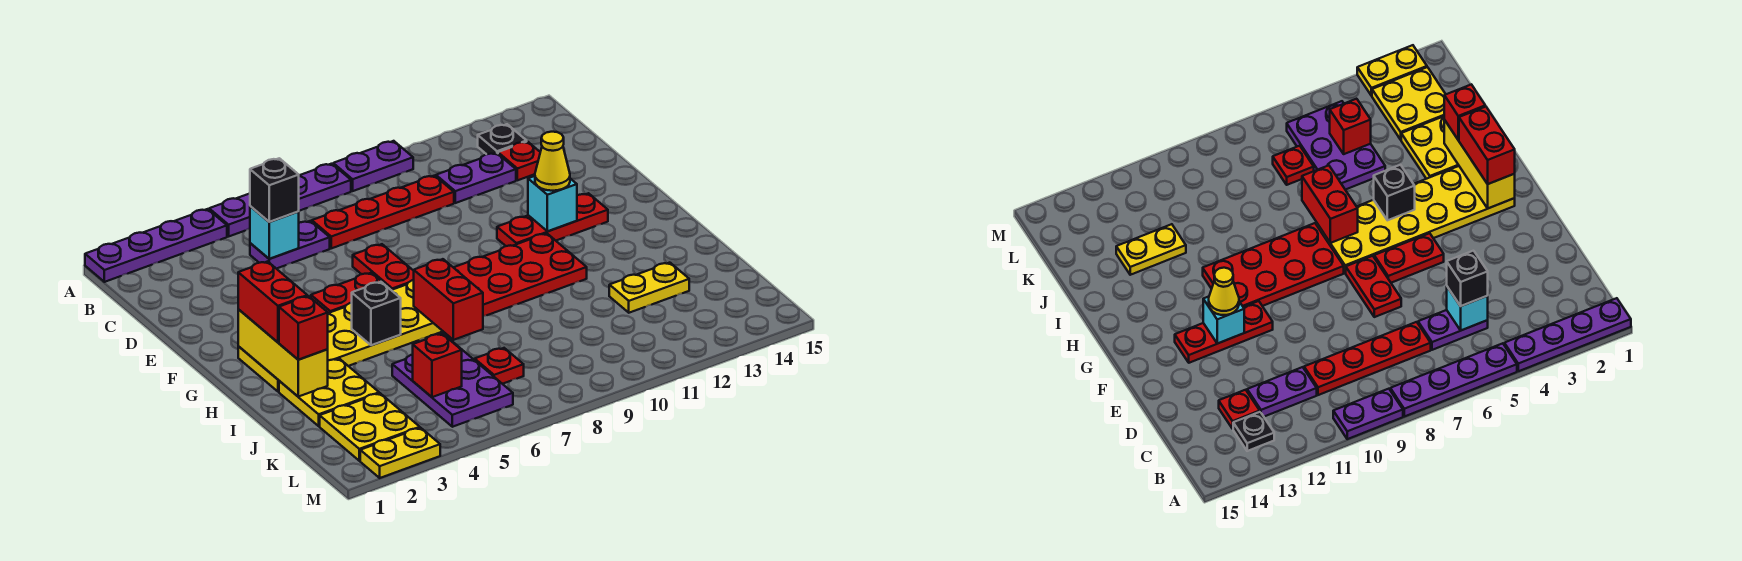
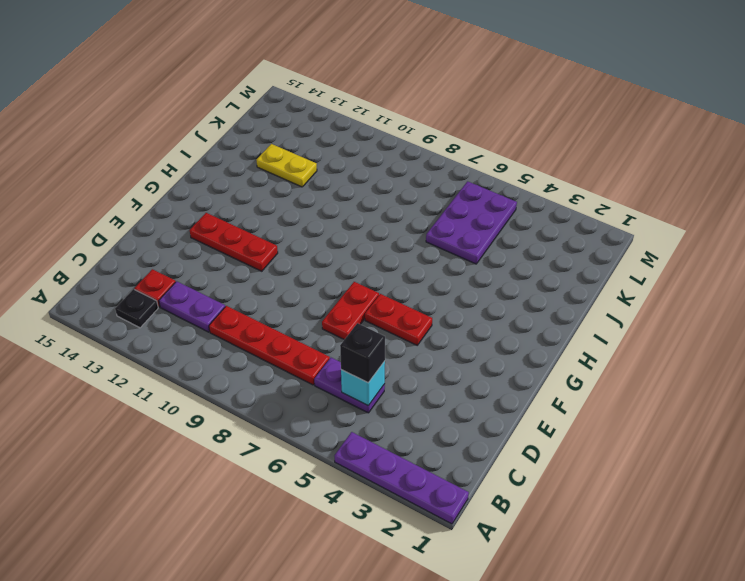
none -> purple 1x4 plate [209,164,351,236]
none -> purple 1x2 plate [333,141,413,191]
none -> yellow 2x6 plate [238,280,443,392]

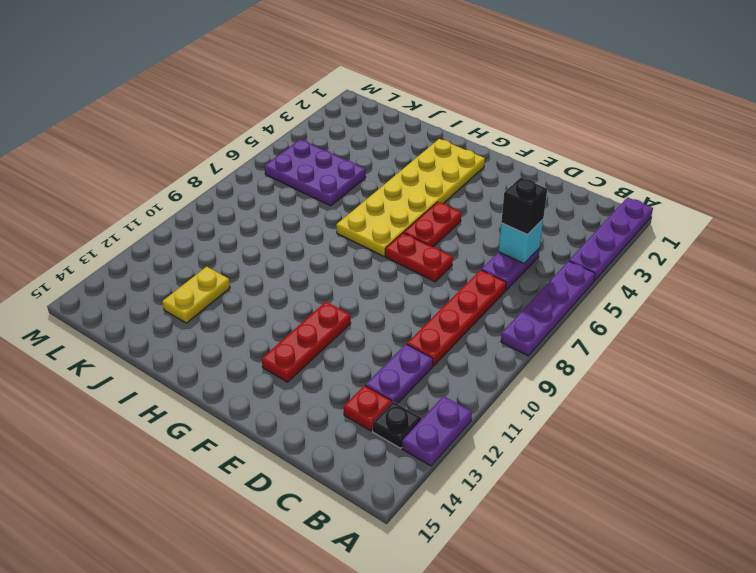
purple 1x2 plate [402,396,472,466] -> purple 1x2 plate moved to [333,141,413,191]
none -> red 2x4 plate [453,233,587,316]
none -> yellow 2x2 plate [279,359,379,426]
none -> yellow 2x2 plate [320,393,420,461]

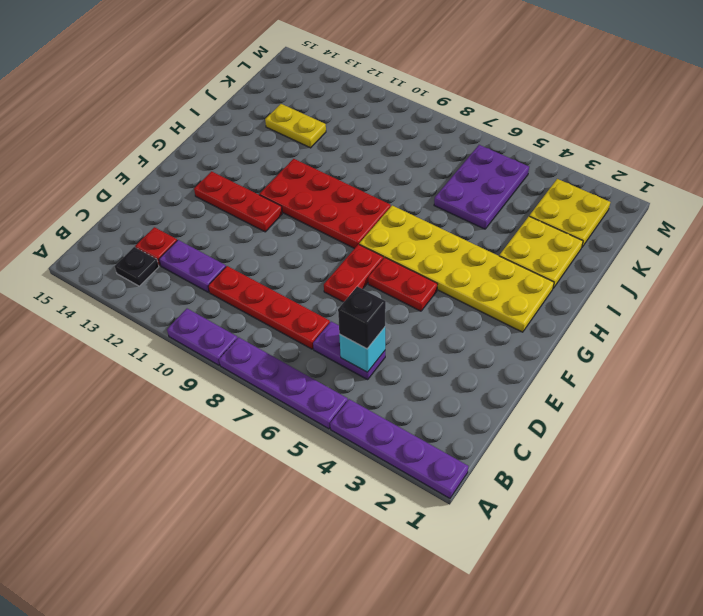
none -> red 1x1 plate [475,348,524,384]
none -> yellow 1x2 plate [360,428,440,478]
none -> cyan 1x1 brick [528,176,577,231]

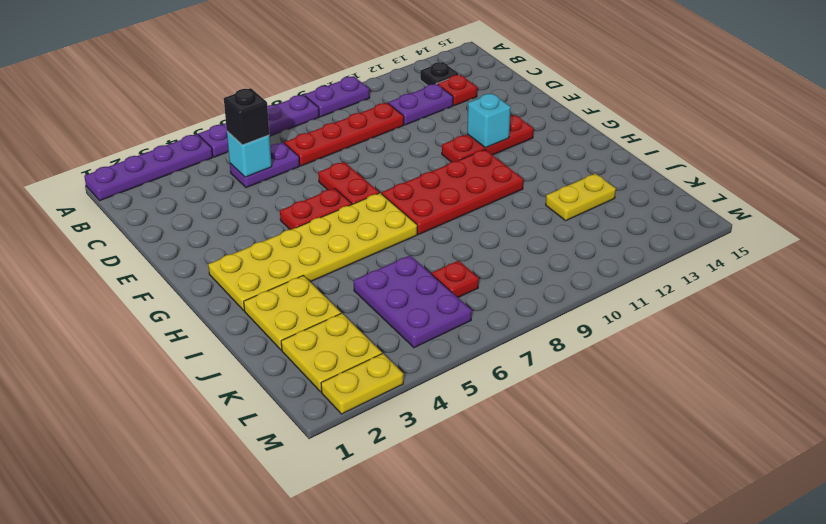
none -> yellow 1x3 brick [238,309,328,397]
none -> black 1x1 brick [352,282,401,345]
none -> red 1x2 brick [414,259,483,340]

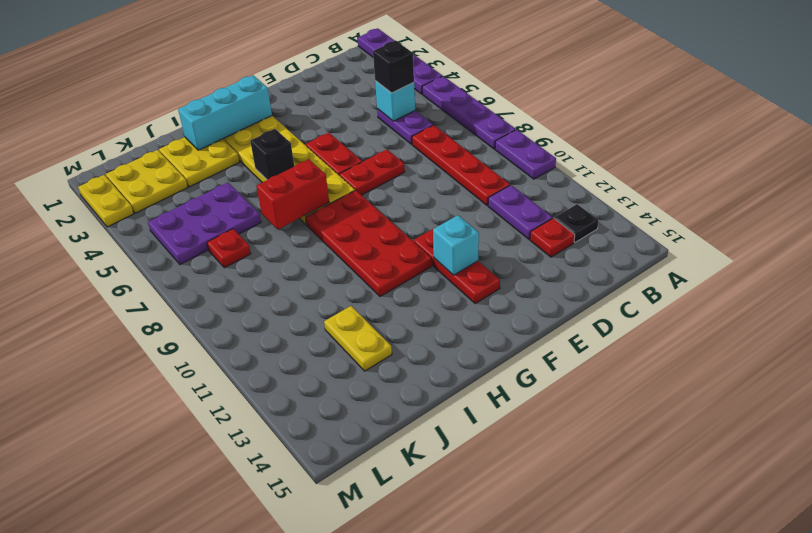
cyan 1x3 brick [178,75,272,150] -> yellow 1x3 brick [238,309,328,397]
none -> red 1x1 brick [413,334,462,397]
none -> yellow 1x1 cone [535,132,570,191]
none -> red 1x2 brick [238,261,307,342]

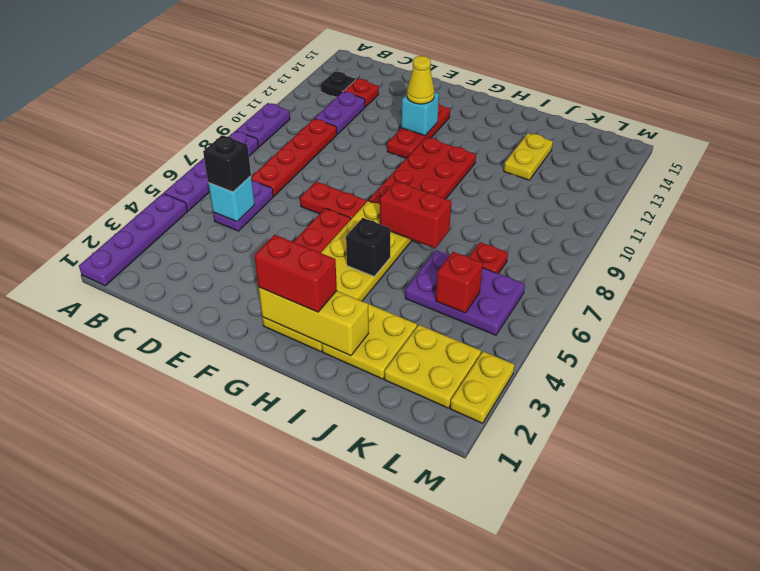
none -> red 1x1 brick [279,296,328,360]

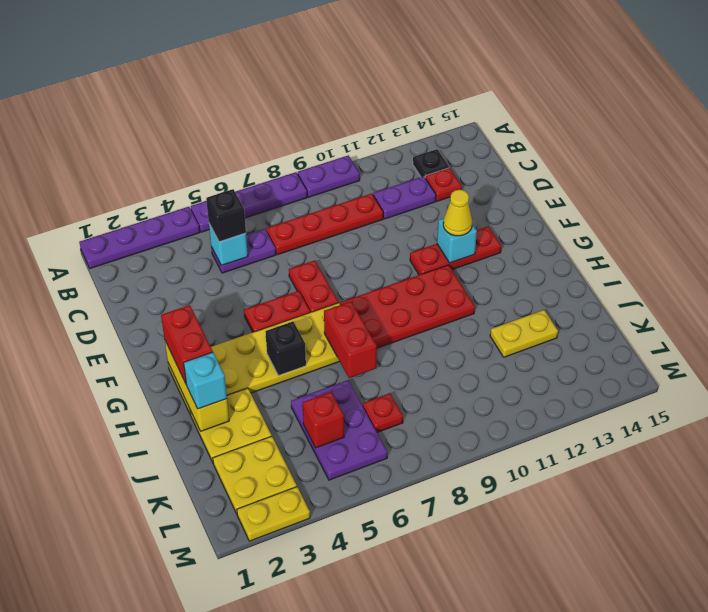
cyan 1x1 brick [184,352,227,409] -> red 1x1 brick [279,296,328,360]

